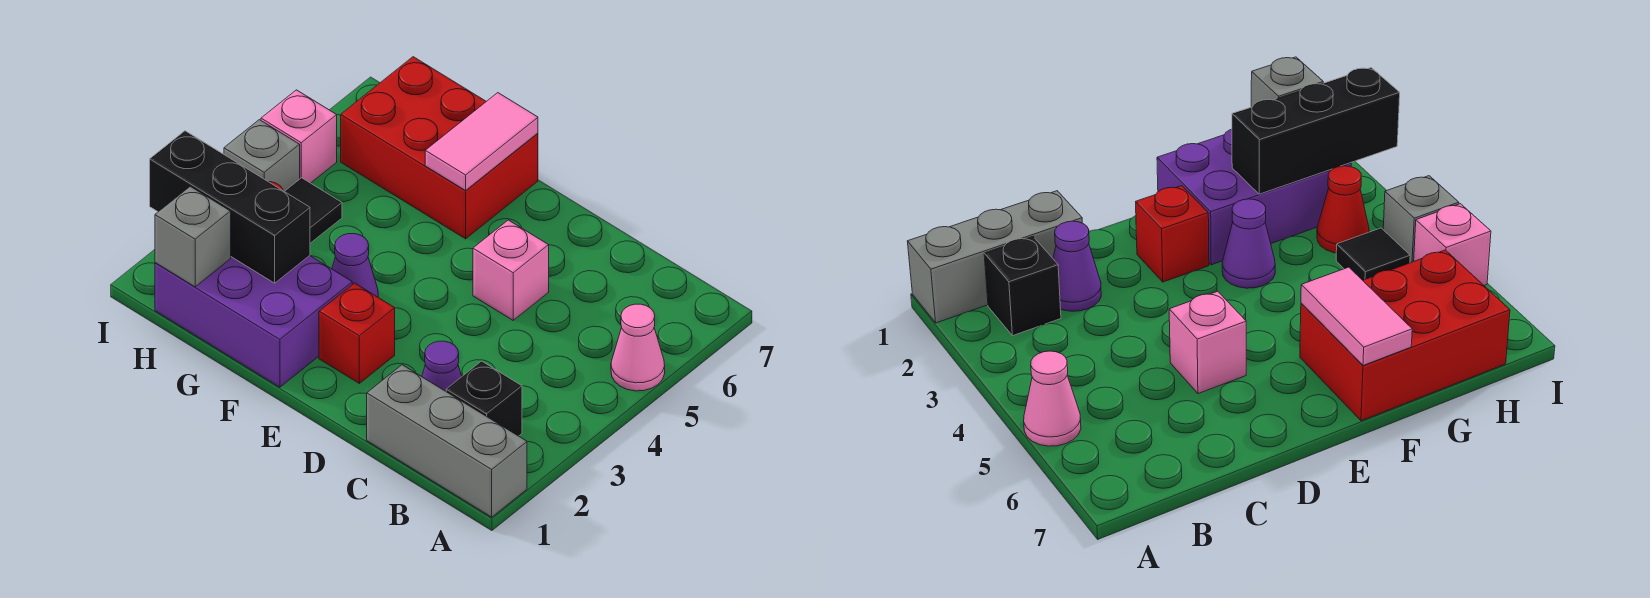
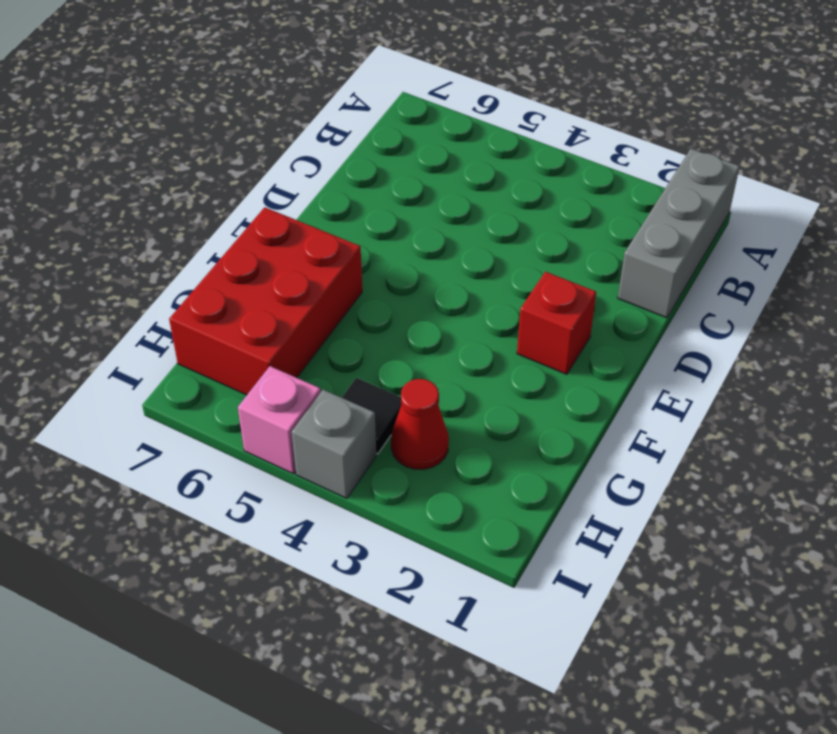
none -> pink 1x1 cone [611,304,665,391]
none -> black 1x1 brick [446,361,522,436]
none -> purple 1x1 cone [422,341,462,391]

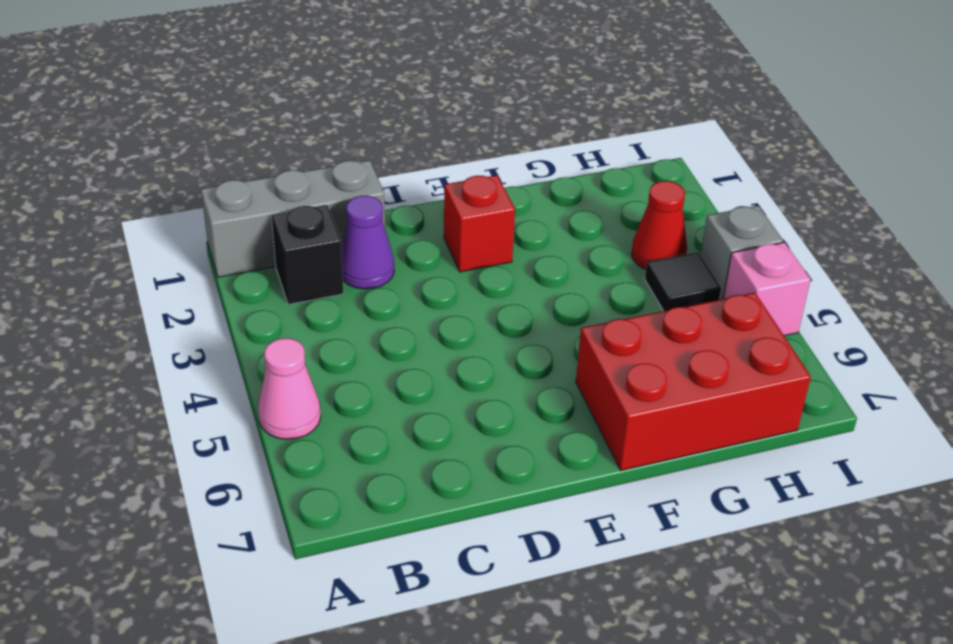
none -> pink 1x1 brick [473,220,549,320]
none -> purple 2x3 brick [155,256,352,387]
none -> purple 1x1 cone [332,234,378,297]

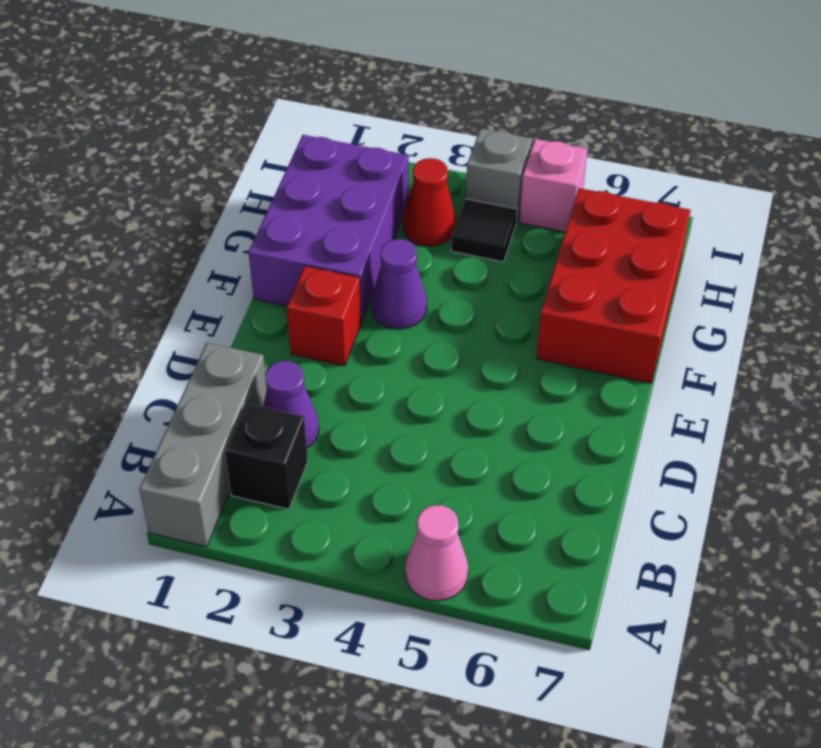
none -> pink 1x1 brick [473,220,549,320]
none -> pink 1x2 tile [425,93,538,190]
none -> black 1x3 brick [150,131,310,283]

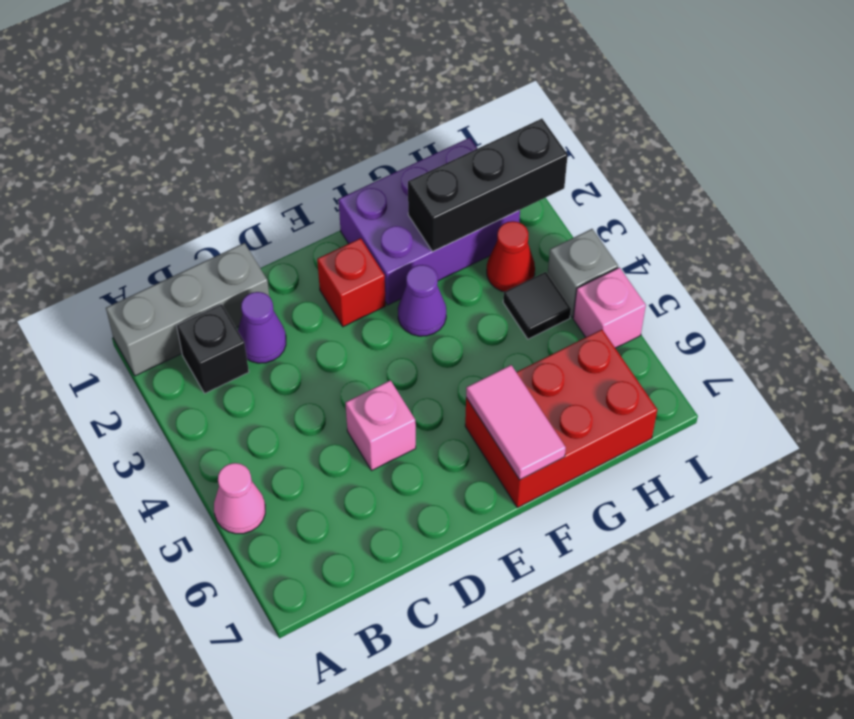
none -> grey 1x1 brick [155,186,231,287]

